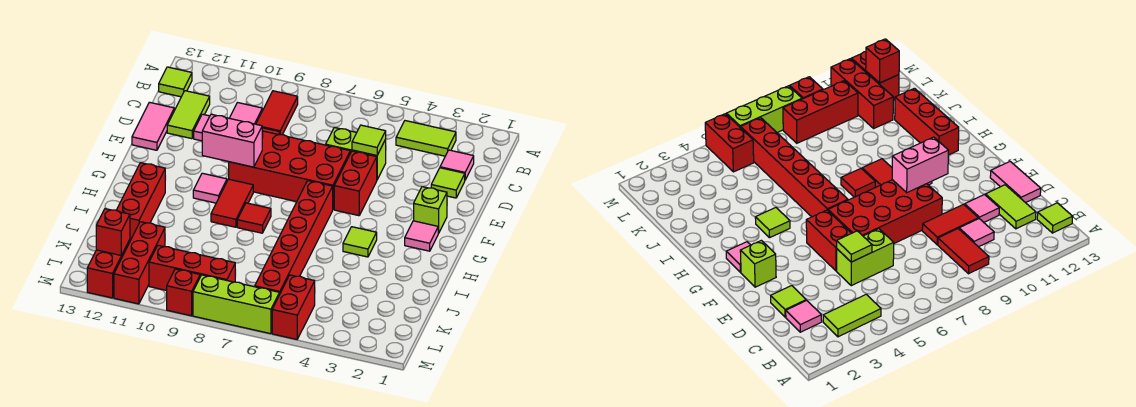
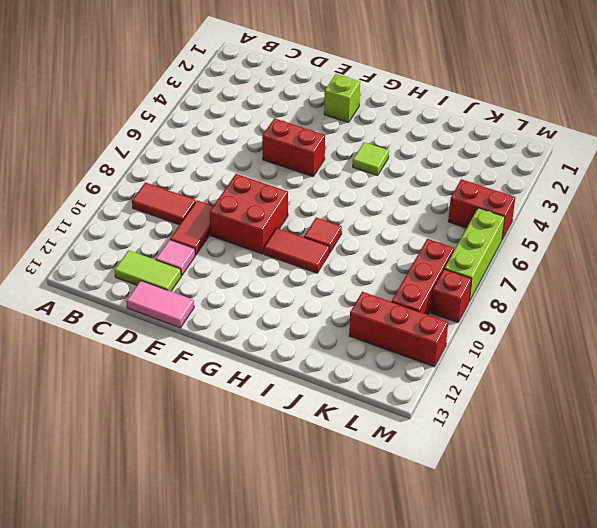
red 2x2 brick [210,174,288,254] -> red 2x4 brick [229,131,350,209]
none -> lime 1x2 tile [396,121,456,156]
none -> lime 1x1 tile [159,67,192,97]
none -> pink 1x1 tile [440,150,474,180]
none -> pink 1x1 tile [230,103,262,124]

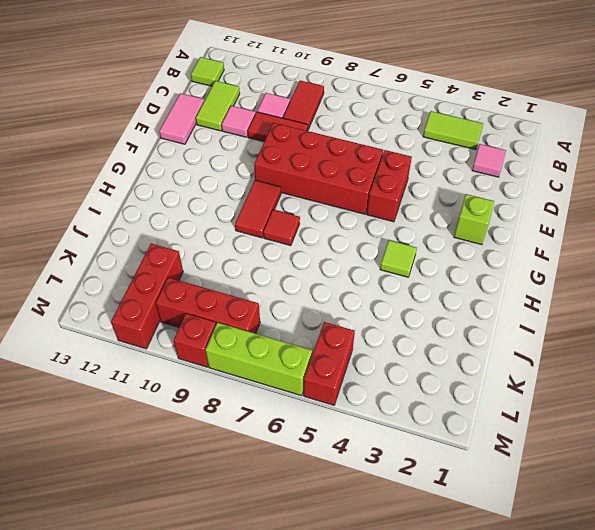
none -> lime 1x1 tile [431,168,465,198]
none -> lime 1x2 brick [326,127,386,179]
none -> pink 1x1 tile [405,221,438,251]
none -> red 1x6 brick [255,181,333,295]

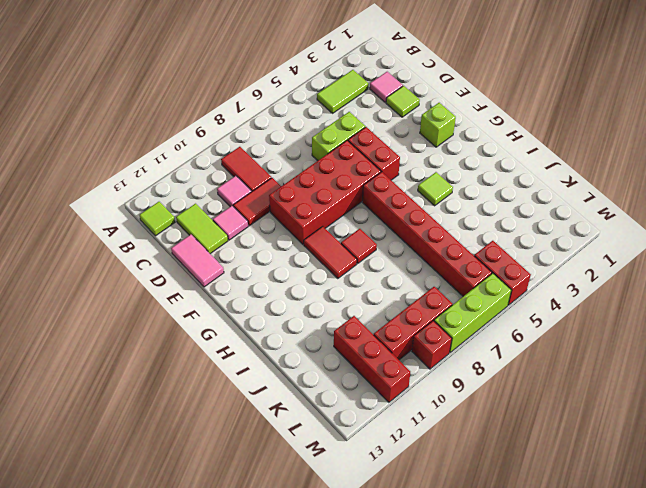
none -> pink 1x1 tile [405,221,438,251]
none -> pink 1x1 tile [193,173,227,203]
none -> red 1x3 brick [117,163,165,241]
none -> red 1x2 brick [87,240,130,298]

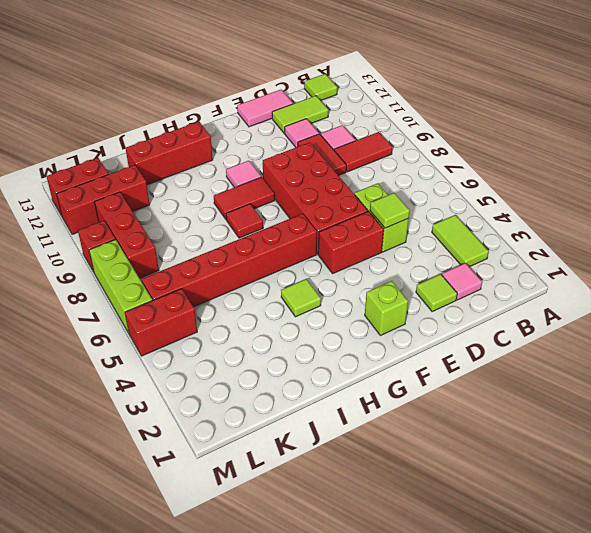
none -> pink 1x1 tile [405,221,438,251]
none -> pink 1x2 brick [202,114,262,167]
none -> red 1x1 brick [96,209,130,255]

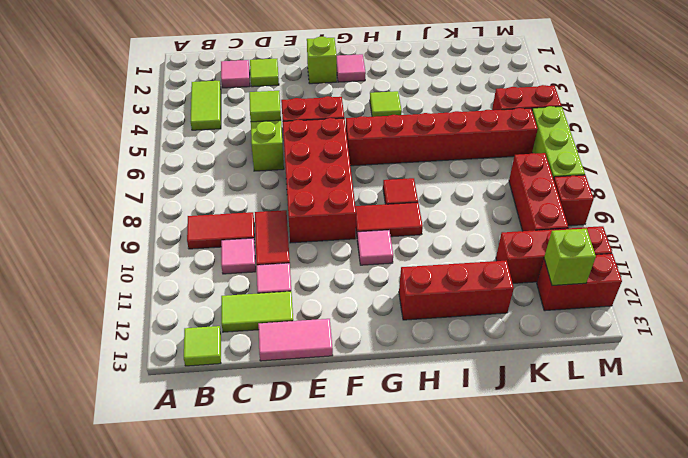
lime 1x1 brick [544,229,596,286] -> red 1x1 brick [96,209,130,255]
none -> pink 1x2 brick [202,114,262,167]

